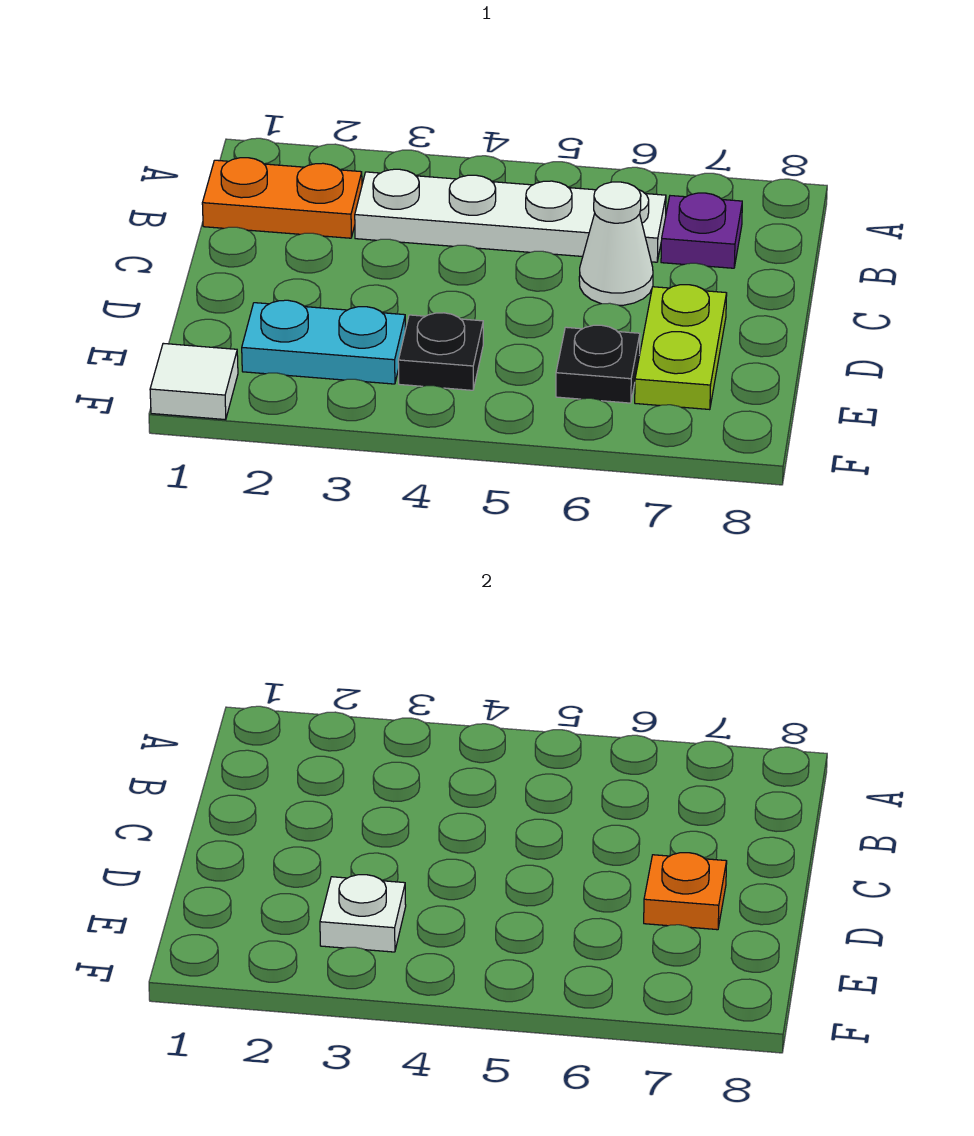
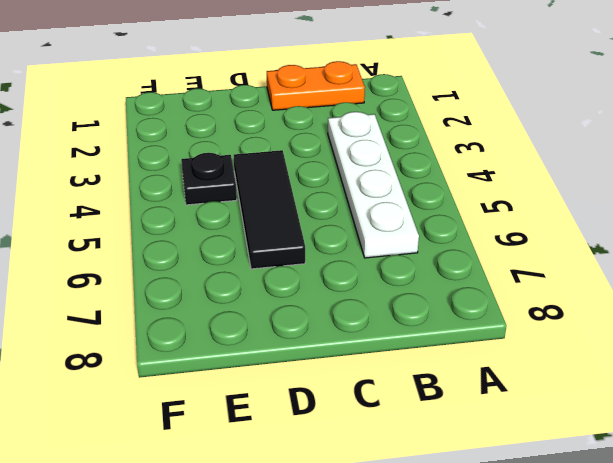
orange 1x2 plate [267,61,365,110] -> orange 1x2 plate turned to [202,158,362,238]
black 1x3 tile [234,150,305,269] -> none
none -> purple 1x1 plate [661,193,742,268]
none -> white 1x1 cone [579,182,653,305]

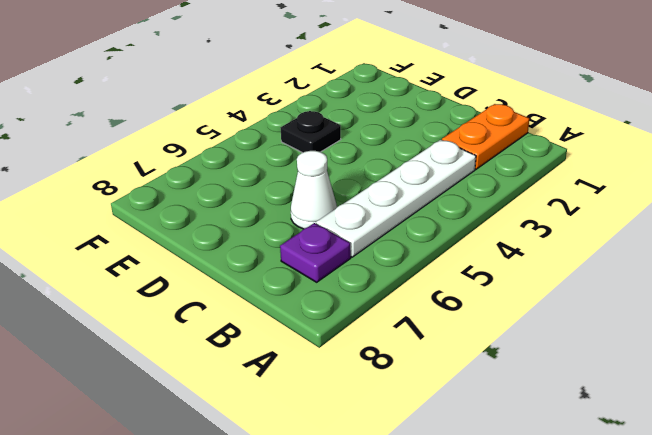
none -> lime 1x2 plate [635,285,727,410]
none -> cyan 1x2 plate [242,300,405,384]

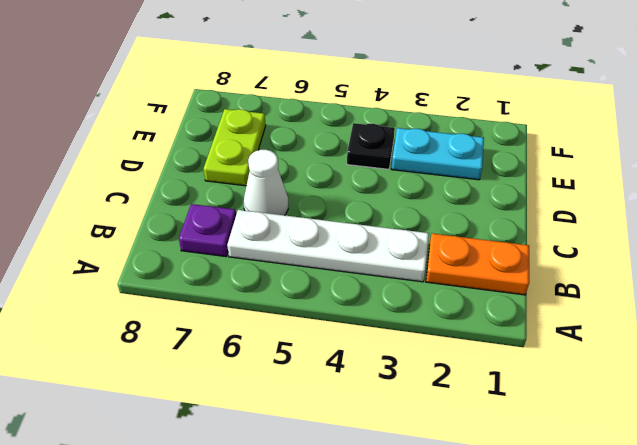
none -> black 1x1 plate [556,325,640,403]
none -> white 1x1 tile [150,343,238,420]

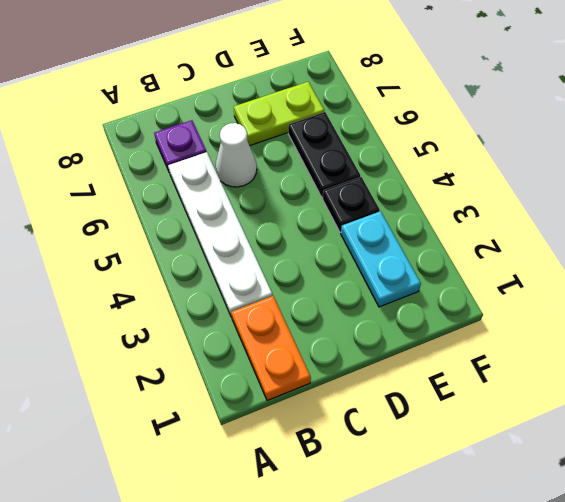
black 1x2 plate [288,112,360,197] -> black 1x1 plate [556,325,640,403]
none -> white 1x1 tile [150,343,238,420]
none -> orange 1x1 plate [644,853,727,930]

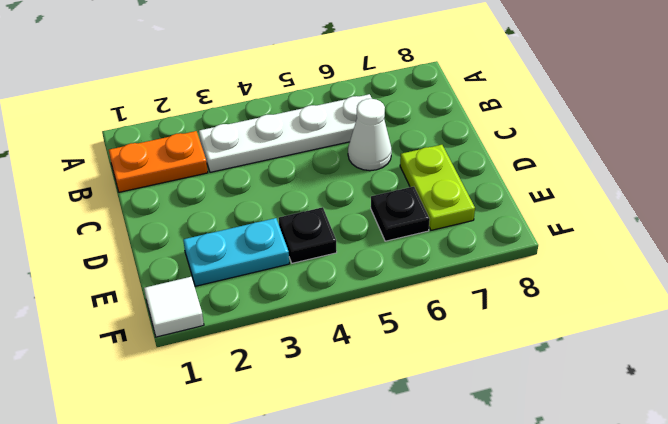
none -> purple 1x1 plate [661,193,742,268]
none -> orange 1x1 plate [644,853,727,930]

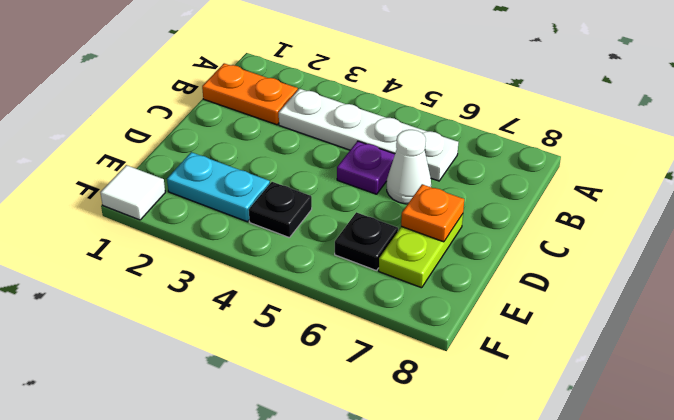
purple 1x1 plate [337,141,395,194] -> purple 1x1 plate moved to [661,193,742,268]
none -> white 1x1 plate [320,875,406,952]

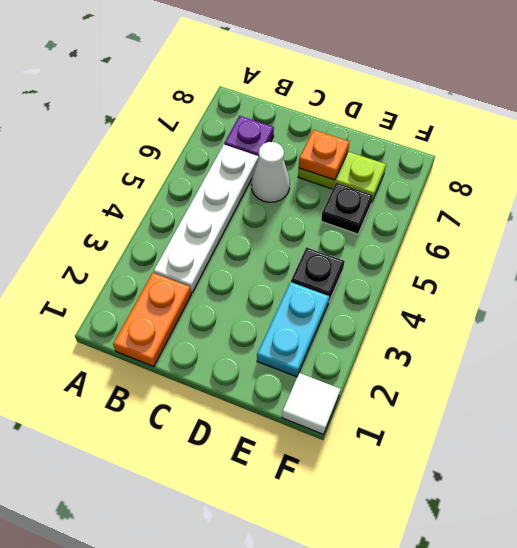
none -> white 1x1 plate [320,875,406,952]

